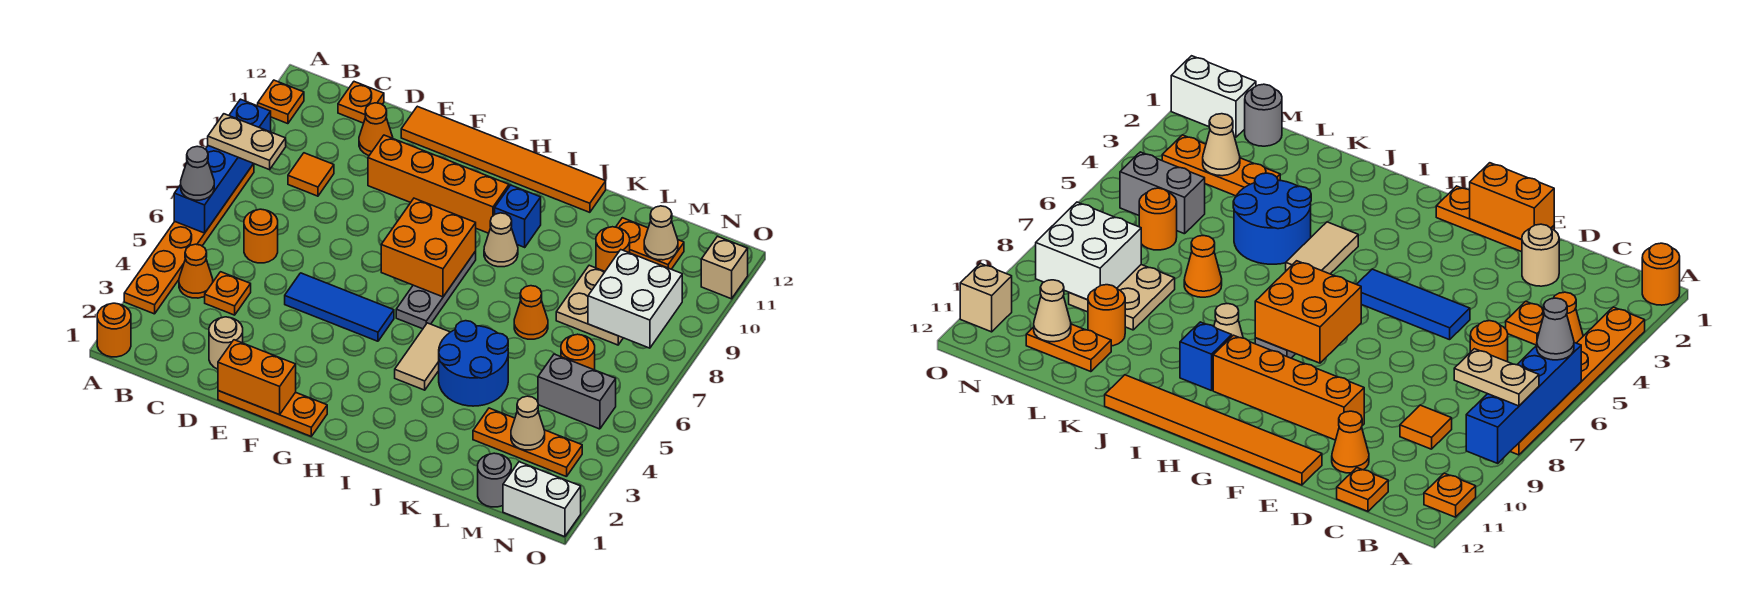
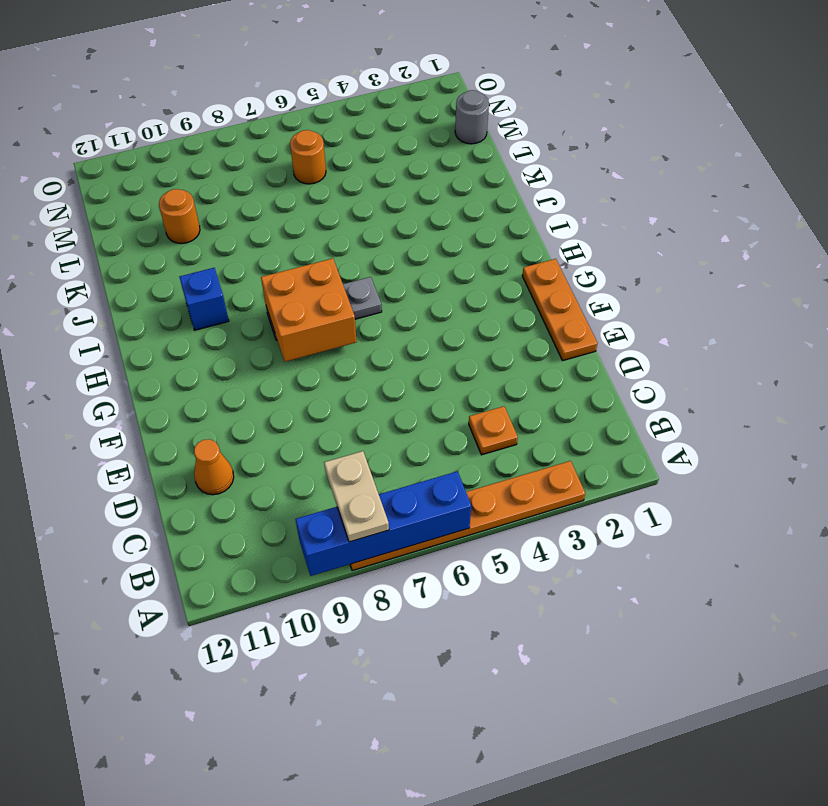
none -> orange 1x1 round brick [97,303,131,357]
none -> orange 1x1 plate [258,80,304,124]
none -> orange 1x1 cone [179,244,213,298]
none -> orange 1x1 round brick [244,209,278,263]

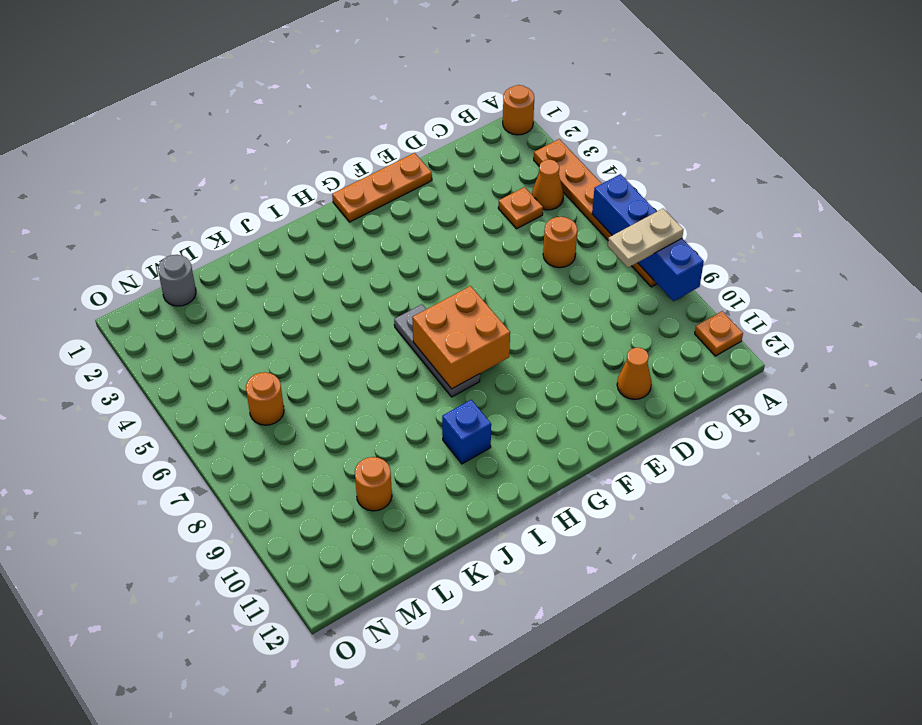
none -> orange 1x1 tile [288,153,334,196]
none -> orange 1x1 plate [338,82,384,123]
none -> tan 1x1 round brick [209,317,243,369]
none -> blue 1x3 tile [285,273,394,341]

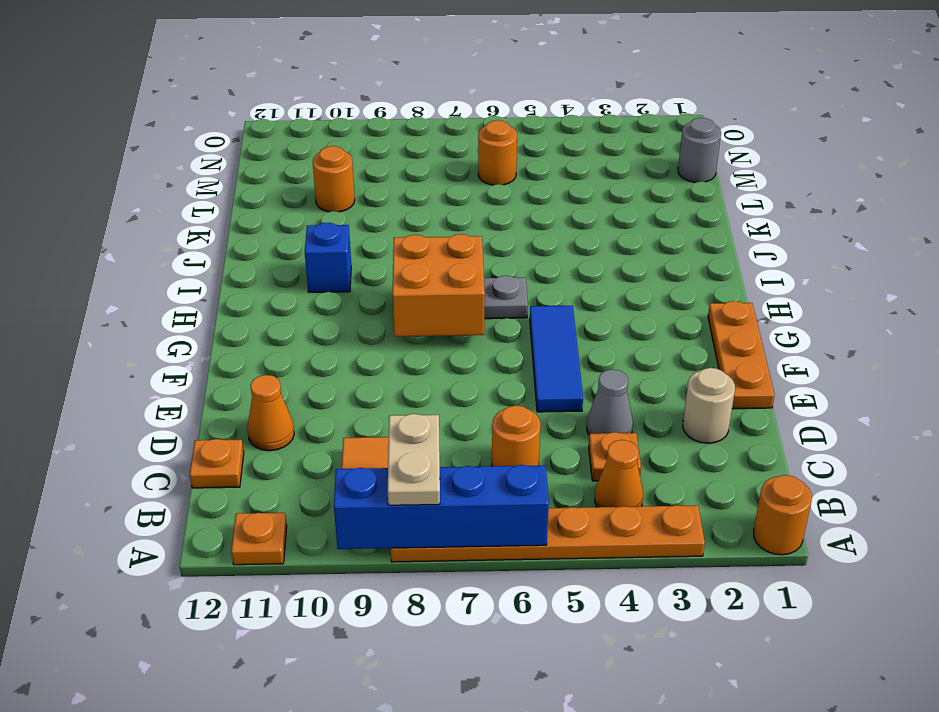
grey 1x1 cone [587,369,633,434] -> grey 1x1 cone moved to [181,146,214,200]
none -> orange 1x4 brick [368,135,509,233]
none -> orange 1x6 tile [401,106,606,212]
none -> tan 1x2 tile [395,323,450,390]
none -> tan 1x1 cone [484,213,518,267]

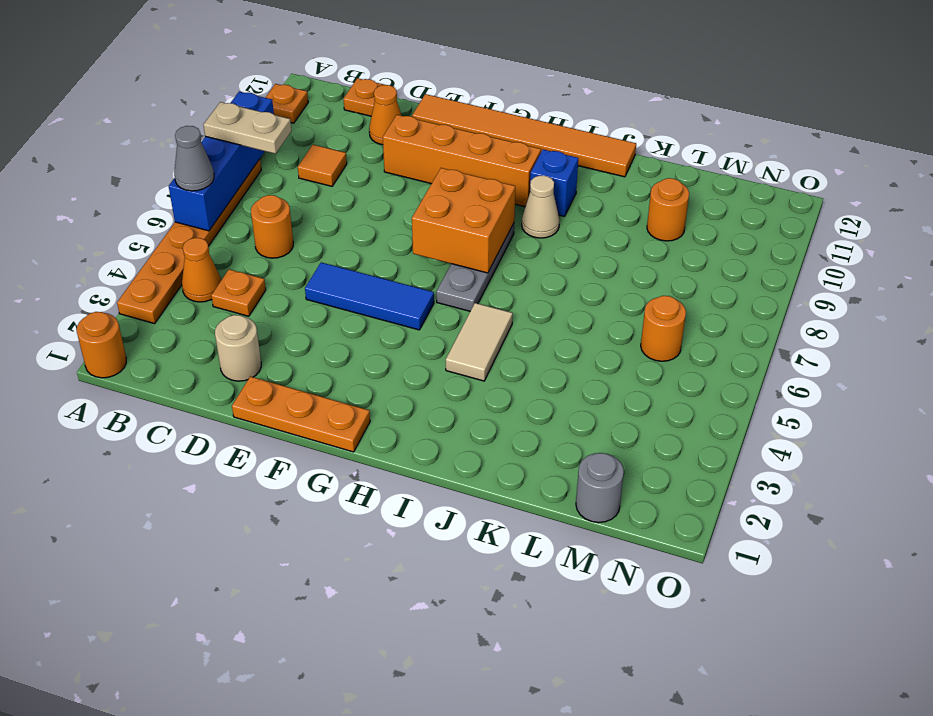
none -> blue 2x2 round brick [439,321,508,406]
none -> orange 1x1 cone [514,286,548,339]
none -> orange 1x3 plate [473,408,582,477]
none -> tan 2x2 plate [556,265,623,345]

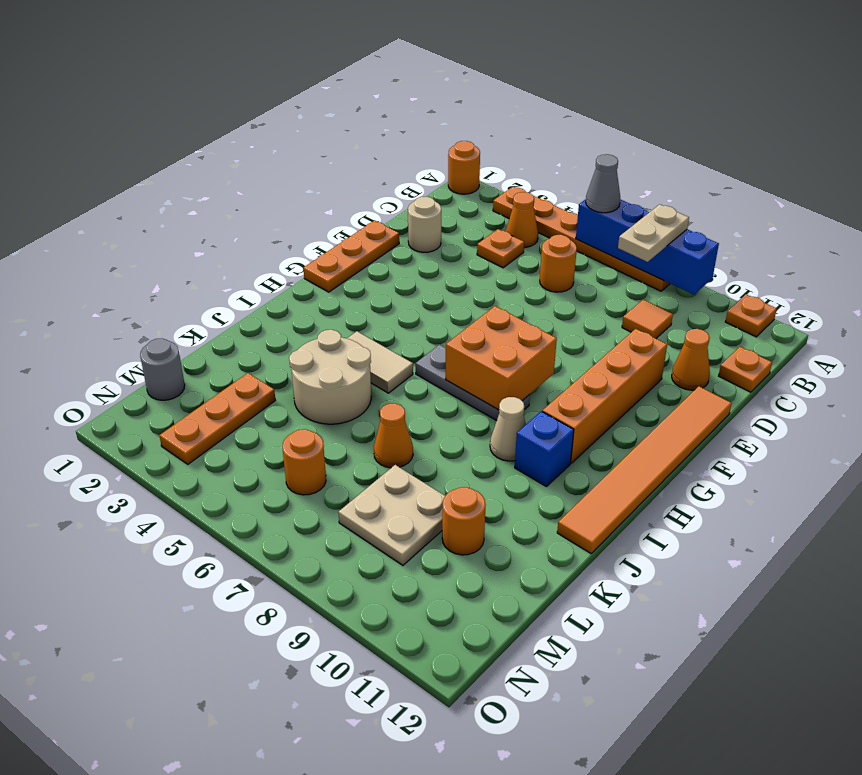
tan 2x2 round brick [289,330,371,424] -> blue 2x2 round brick [439,321,508,406]
none -> blue 1x3 tile [285,273,394,341]
none -> orange 1x2 plate [616,218,684,269]
none -> grey 1x2 brick [538,354,616,429]
none -> white 1x2 brick [503,462,581,537]

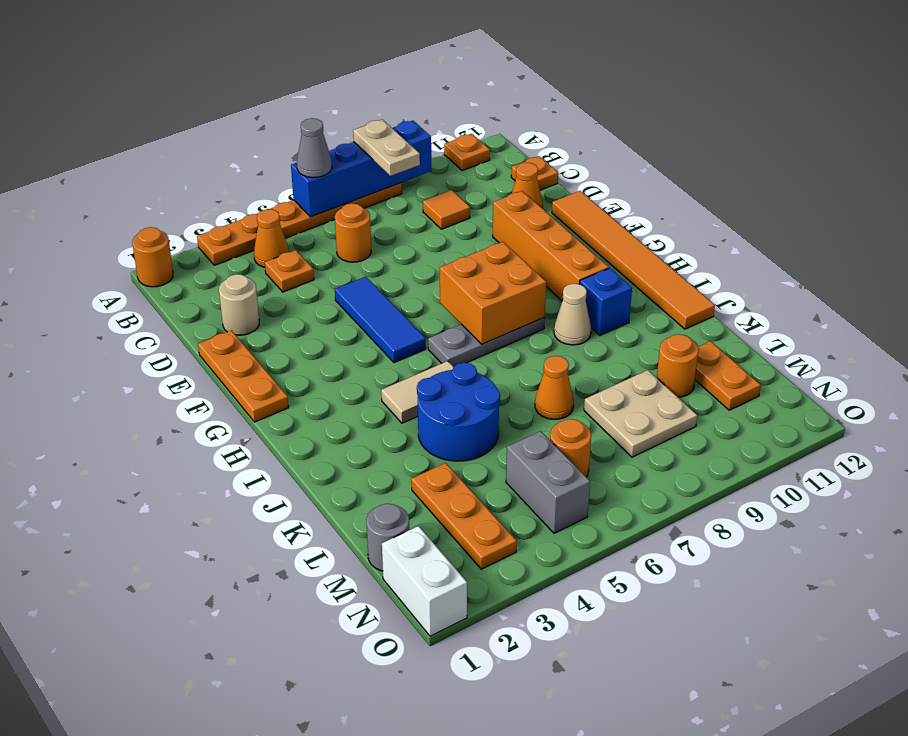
none -> tan 1x1 brick [701,236,748,299]
none -> orange 1x2 brick [218,340,296,415]
none -> tan 1x1 cone [511,396,545,450]
none -> white 2x2 brick [588,250,682,348]

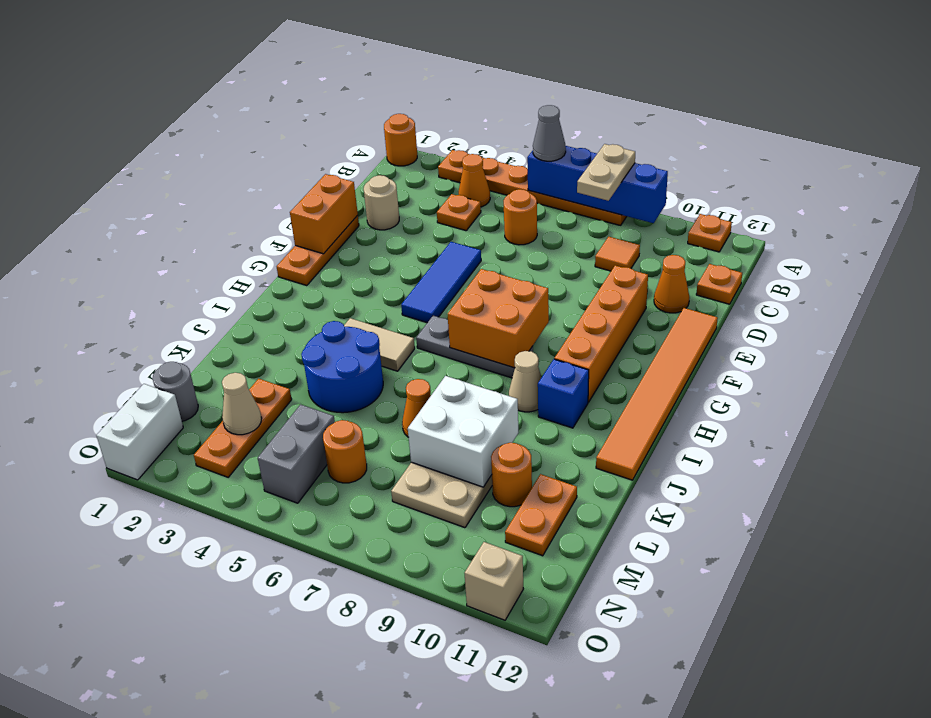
white 2x2 brick [408,376,518,487] -> white 2x2 brick moved to [588,250,682,348]
none -> tan 1x1 cone [644,206,678,260]

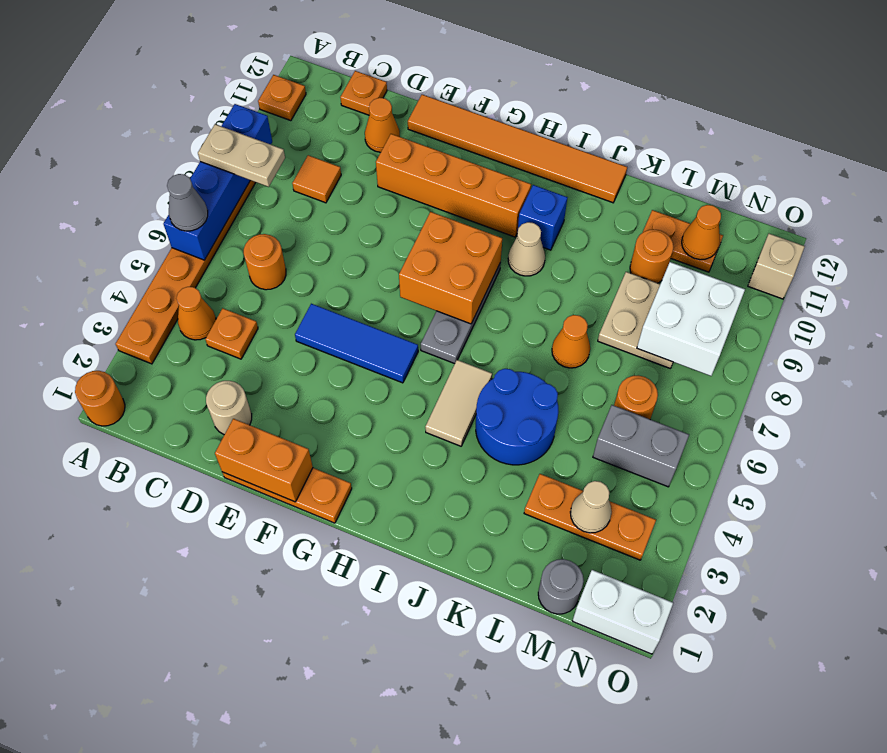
orange 1x1 cone [682,205,721,260] -> tan 1x1 cone [644,206,678,260]

